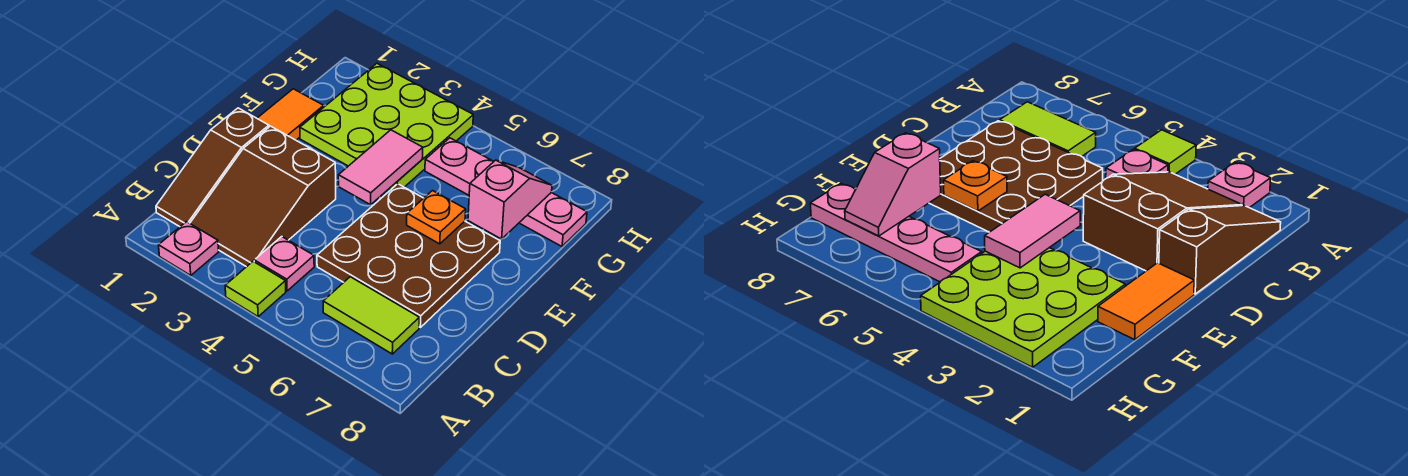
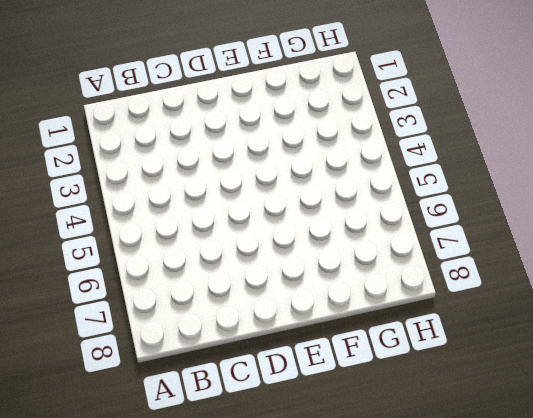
none -> pink 1x1 plate [159,222,219,275]
none -> lime 1x1 tile [225,261,286,317]
none -> brown 1x3 slope [156,108,269,227]

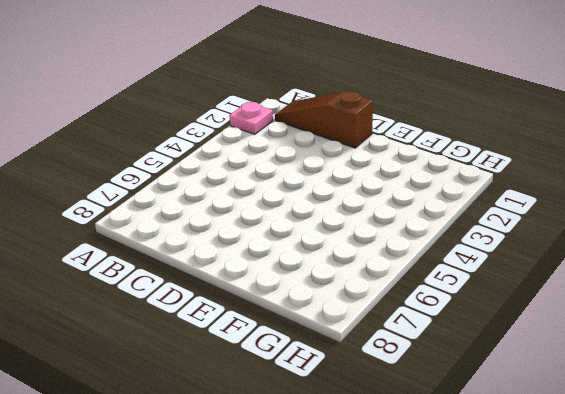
none -> lime 1x1 tile [225,261,286,317]
none -> brown 2x3 slope [190,126,336,267]
none -> pink 1x1 plate [254,237,314,291]

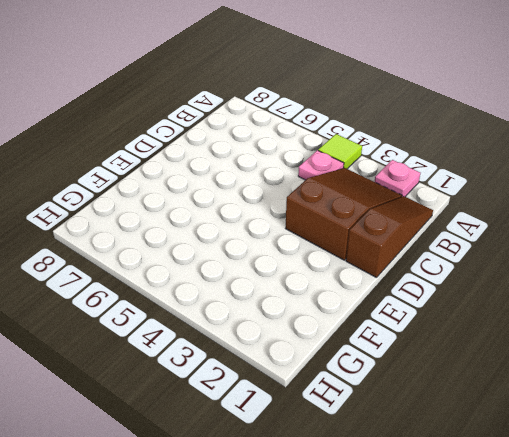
none -> lime 1x2 tile [323,277,419,354]
none -> brown 3x3 plate [317,184,500,327]
none -> orange 1x2 tile [257,89,324,140]

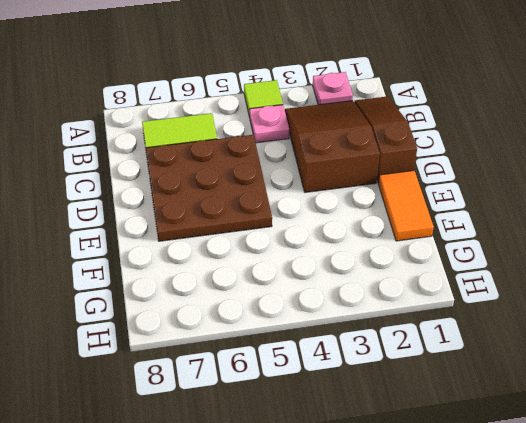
none -> lime 3x3 plate [300,64,473,190]
none -> pink 1x4 plate [425,138,587,246]
none -> pink 1x2 tile [338,130,423,205]

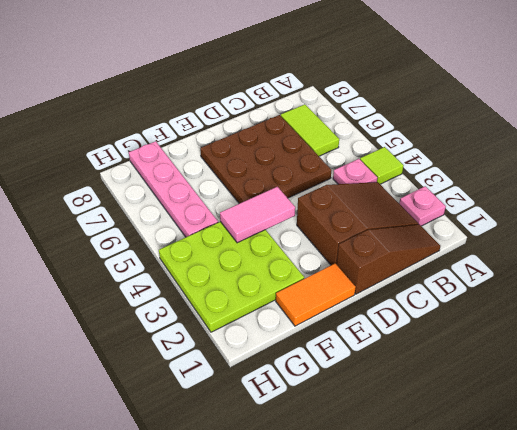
none -> orange 1x1 plate [407,191,466,244]
none -> pink 1x2 slope [468,160,552,239]

